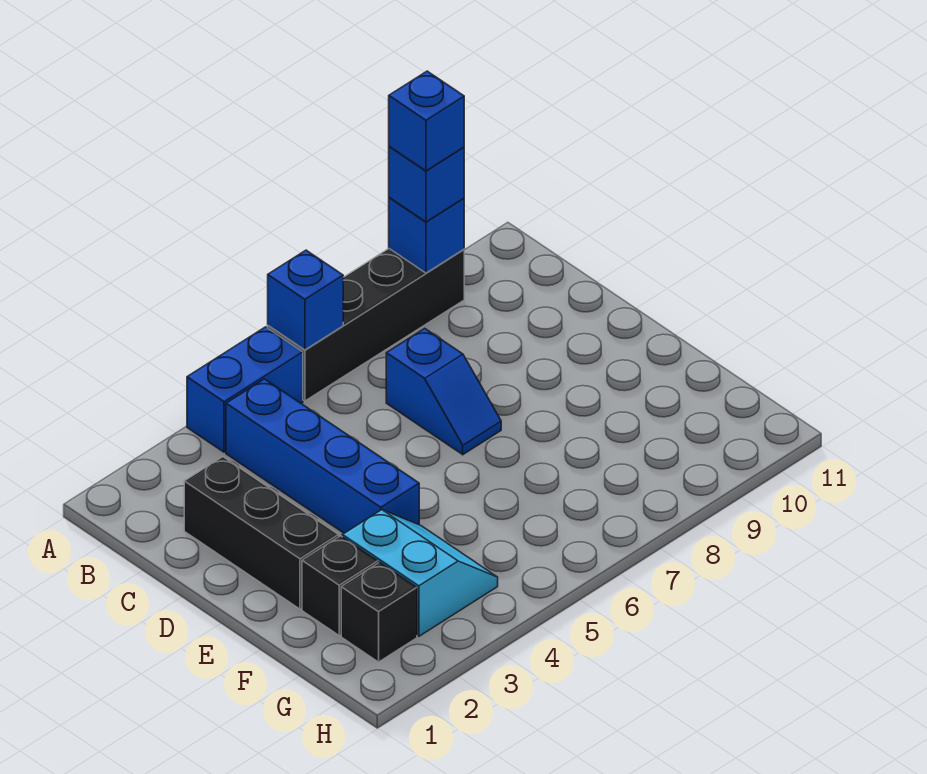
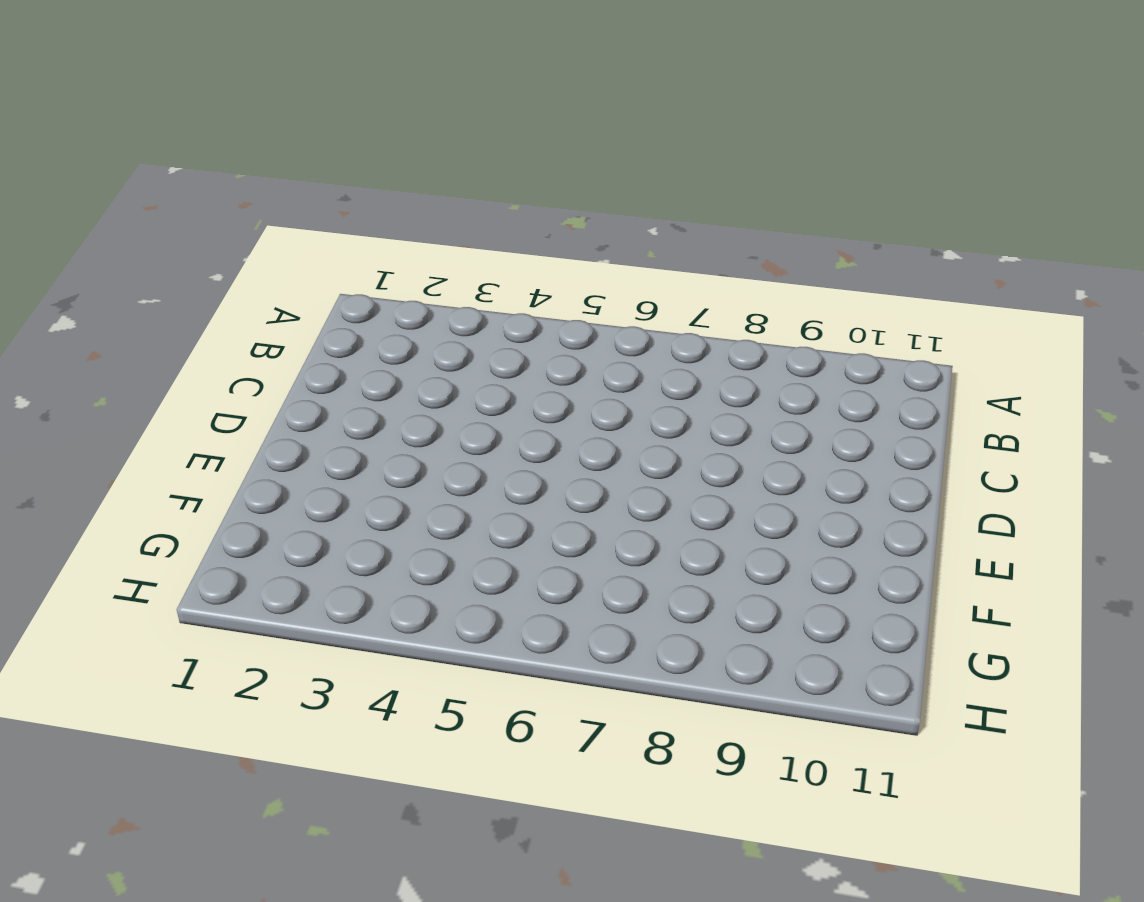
none -> blue 1x2 brick [187,327,303,452]
none -> black 1x4 brick [268,249,464,401]
none -> blue 1x4 brick [226,379,419,533]

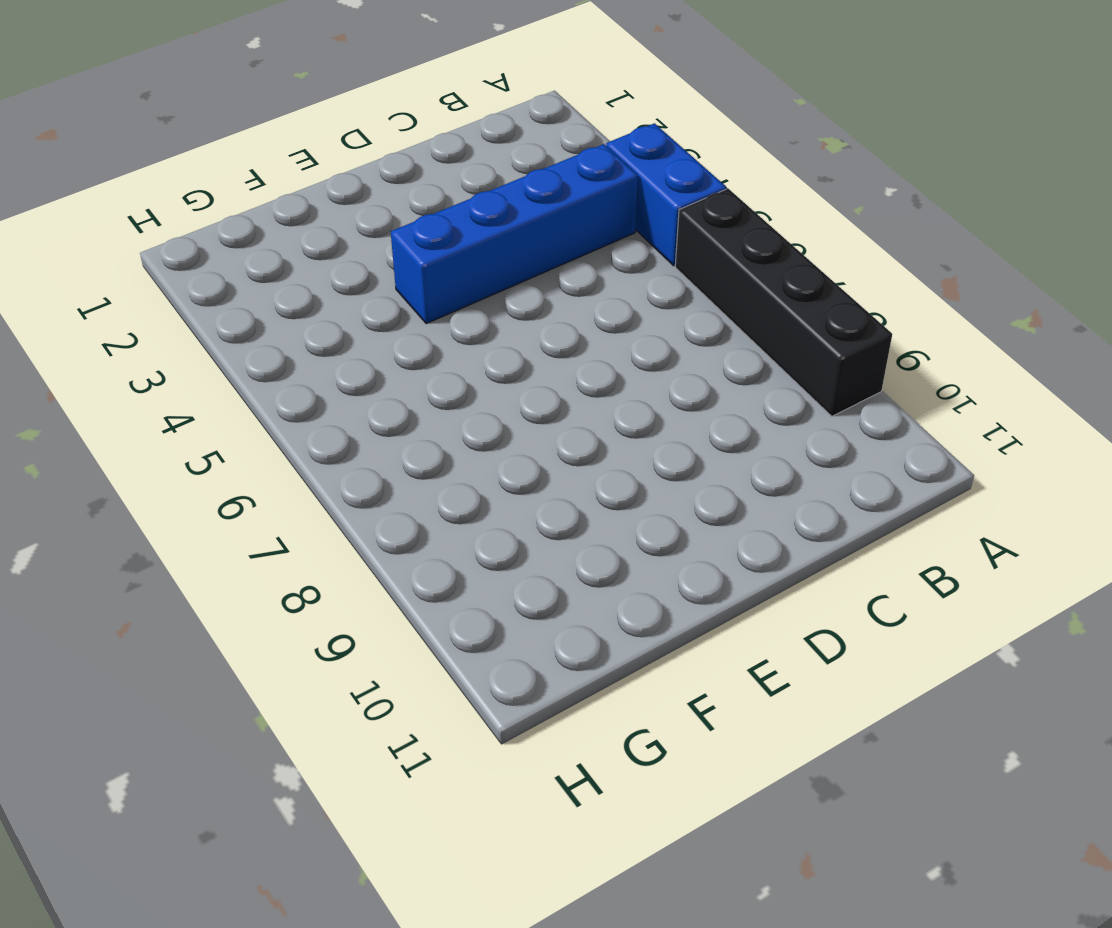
none -> black 1x3 brick [184,457,339,609]
none -> blue 1x2 slope [386,328,501,455]
none -> black 1x1 brick [302,536,378,636]

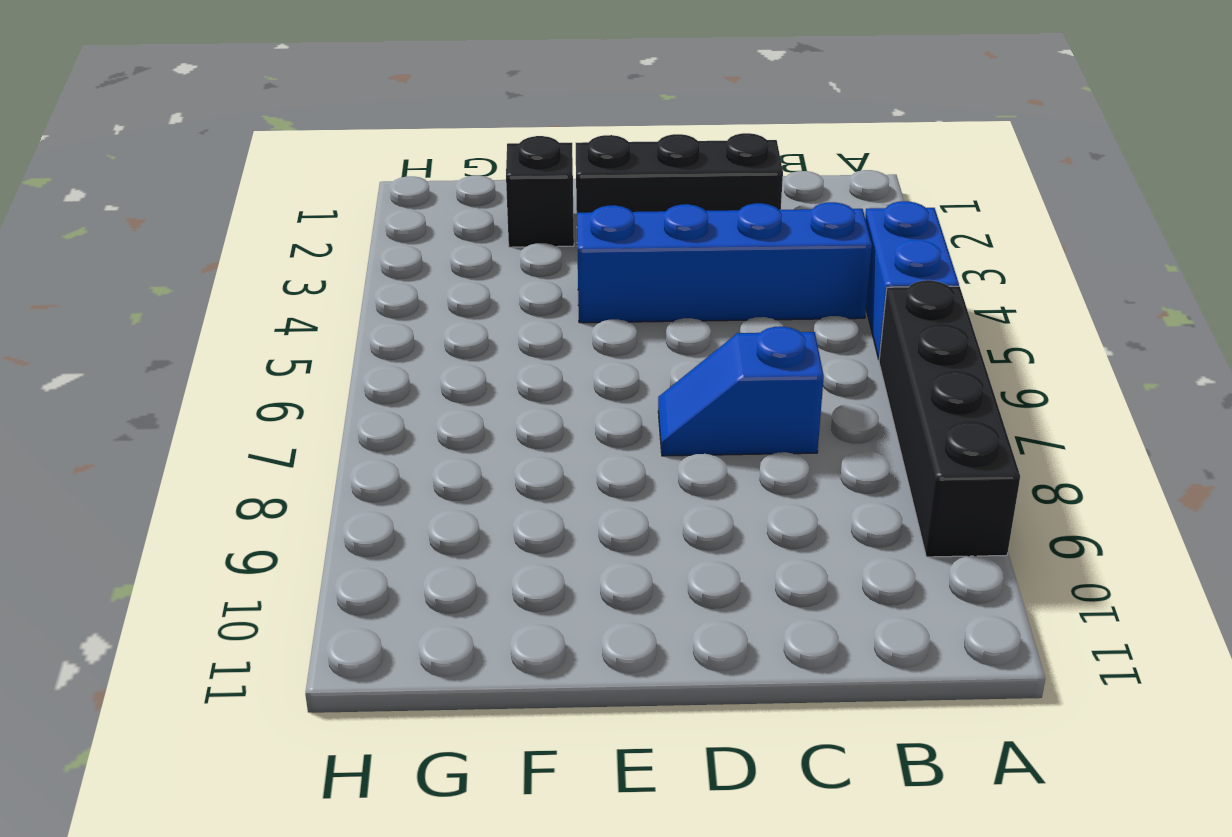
none -> cyan 2x2 slope [342,510,498,636]
none -> black 1x1 brick [341,562,417,662]
none -> blue 1x1 brick [268,250,343,350]

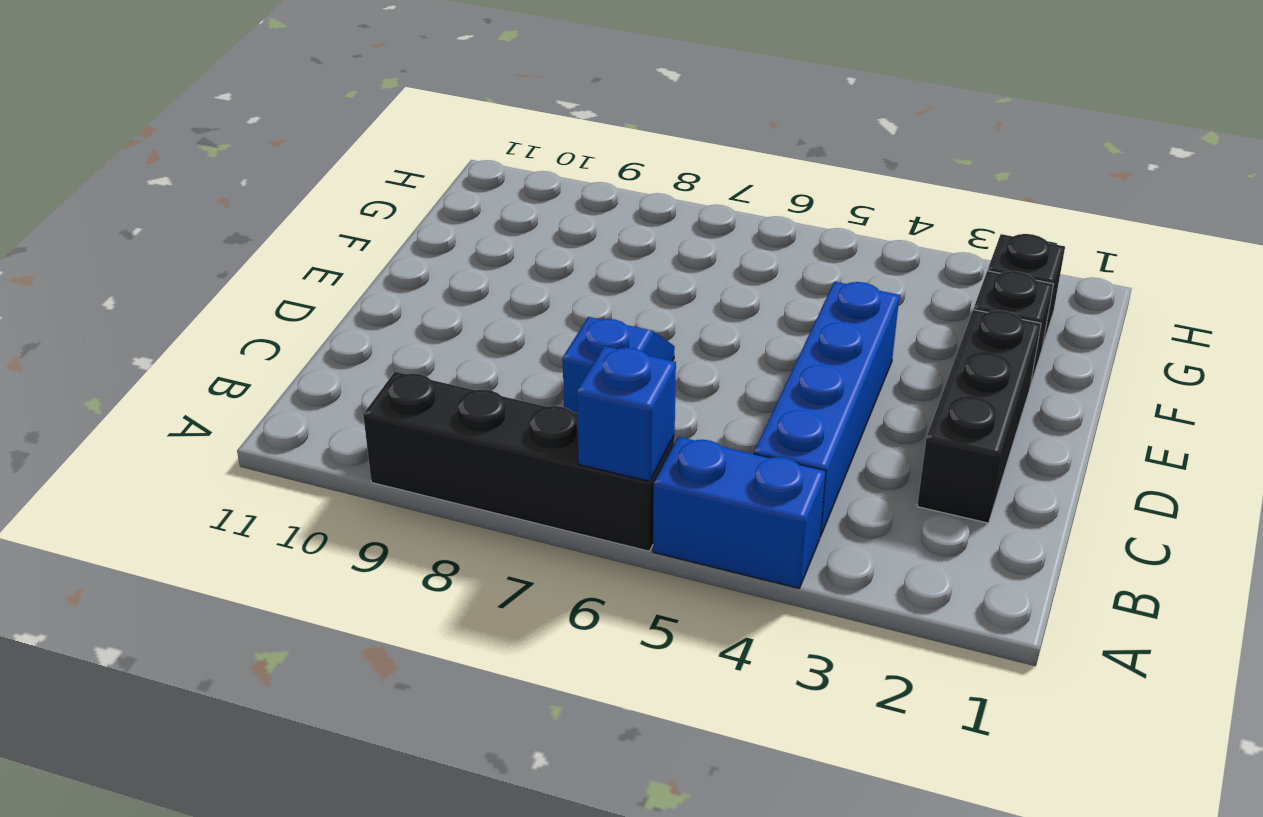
none -> cyan 2x2 slope [342,510,498,636]
none -> blue 1x1 brick [389,198,464,273]
none -> blue 1x1 brick [389,147,464,222]

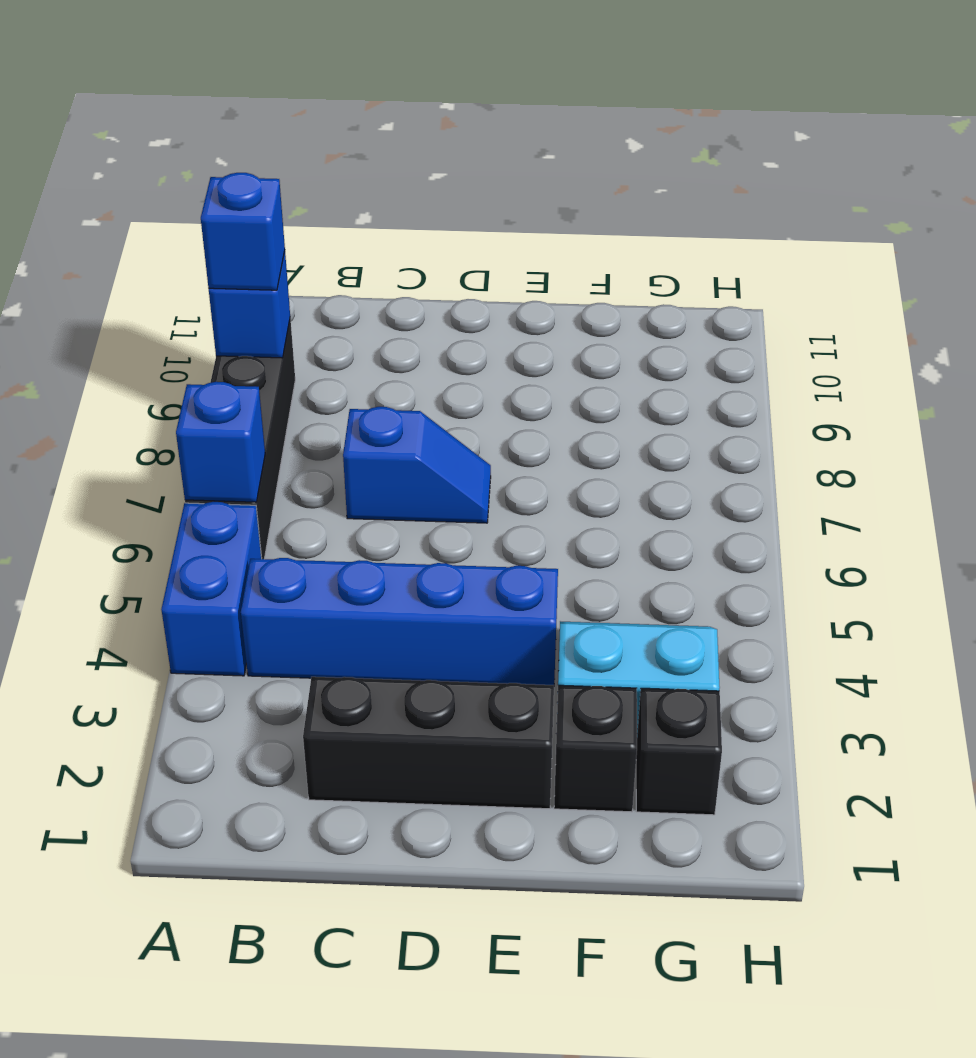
none -> blue 1x1 brick [389,71,464,171]

